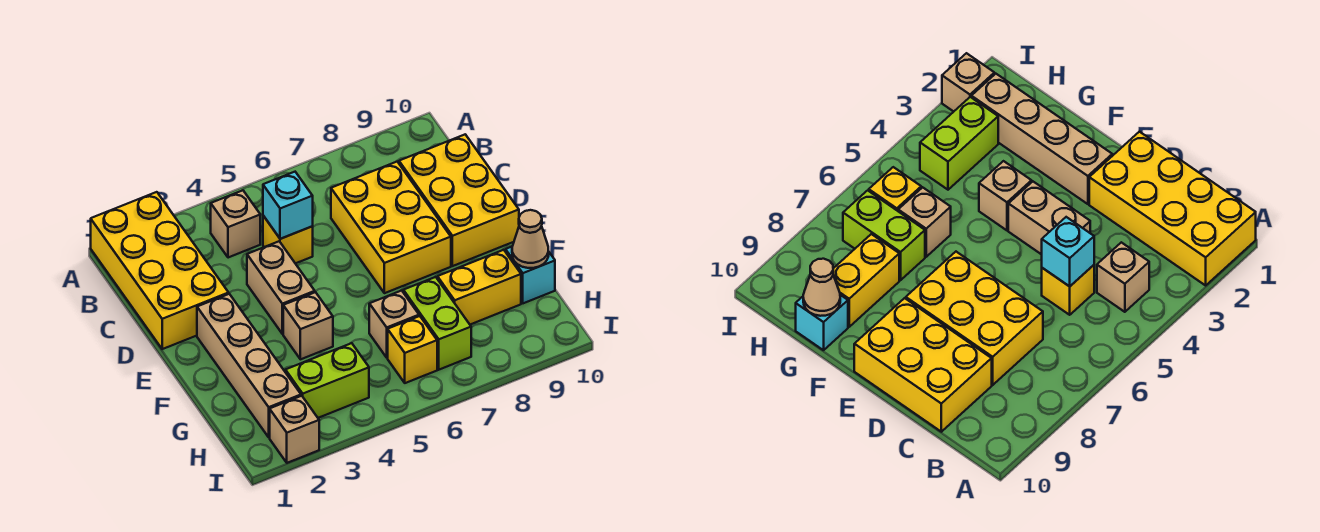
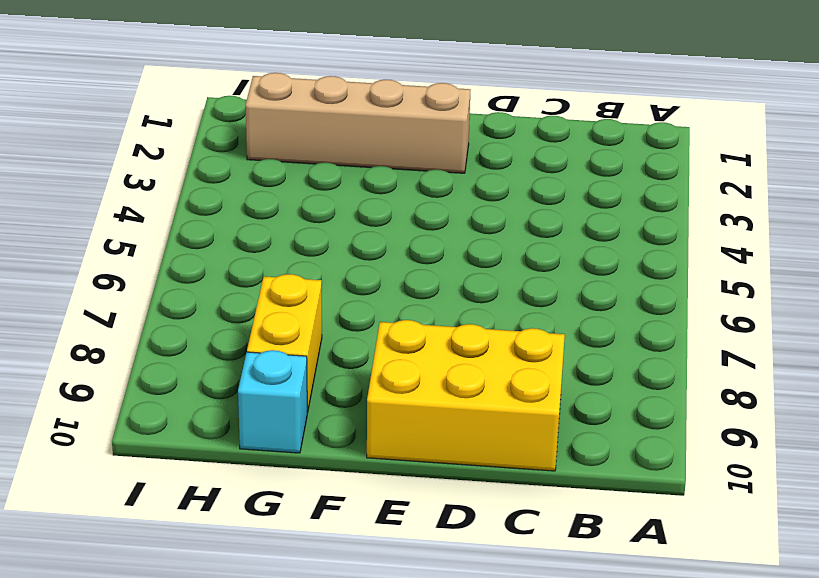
none -> yellow 2x4 brick [91,192,229,349]
none -> tan 1x1 brick [211,190,260,258]
none -> yellow 1x1 brick [263,216,313,263]

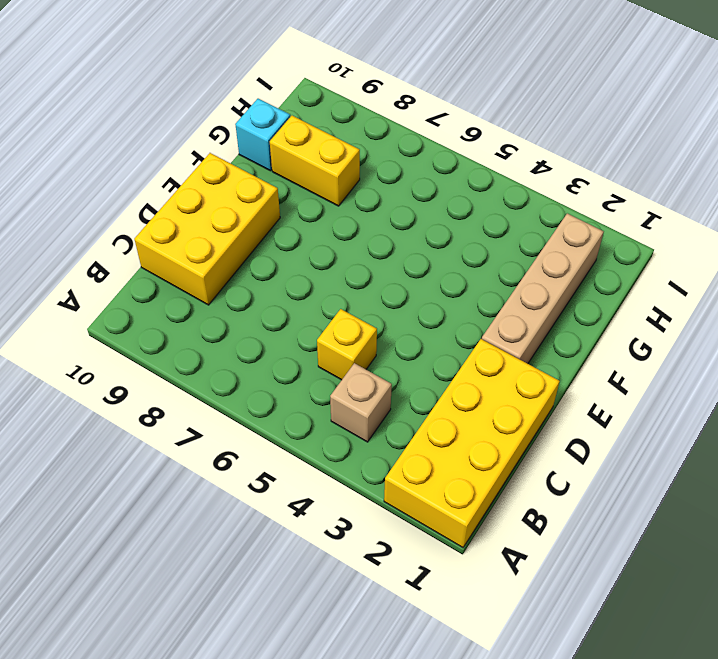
none -> yellow 2x3 brick [331,162,451,293]
none -> tan 1x2 brick [247,241,315,334]
none -> tan 1x1 brick [283,292,333,359]

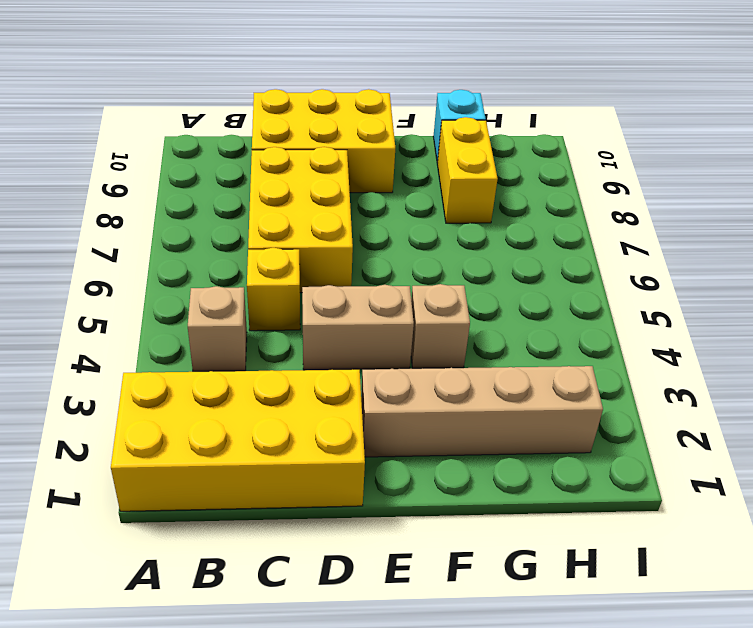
yellow 2x3 brick [248,147,353,293] -> yellow 2x3 brick turned to [331,162,451,293]
none -> tan 1x1 brick [369,291,419,358]
none -> lime 1x2 brick [403,277,471,370]
none -> lime 1x2 brick [285,343,369,418]

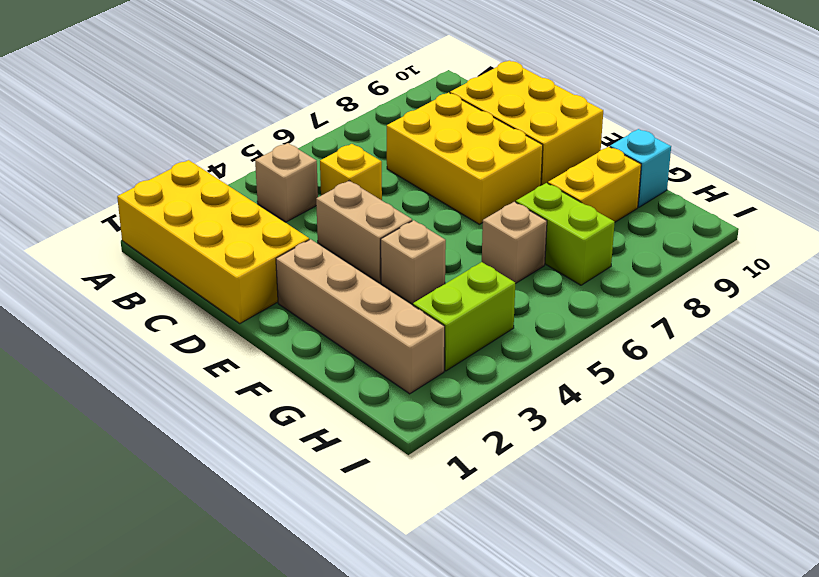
none -> yellow 1x1 brick [388,316,437,383]
none -> tan 1x1 brick [270,396,319,463]
none -> cyan 1x1 brick [263,172,313,239]

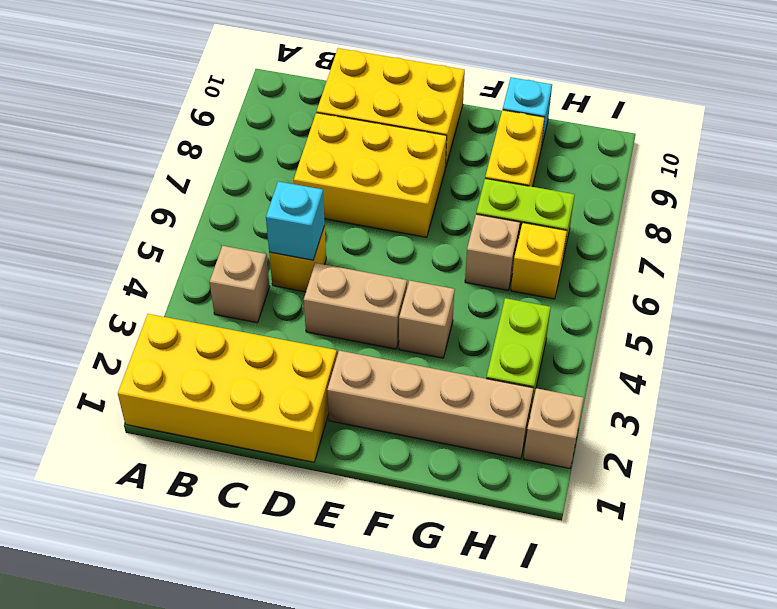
none -> tan 1x1 cone [512,210,549,268]

